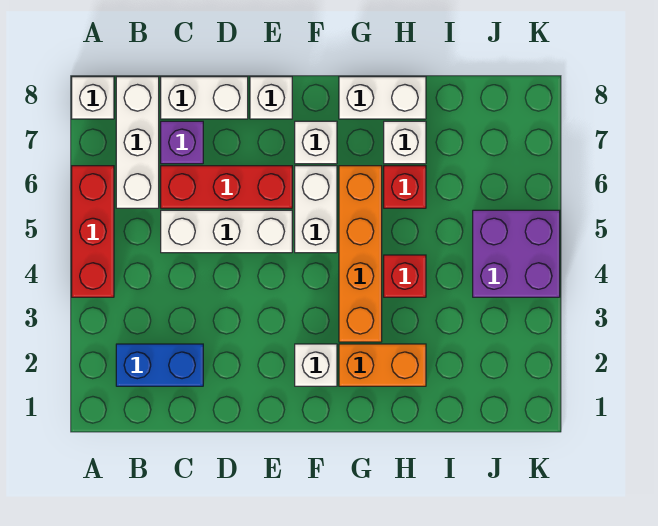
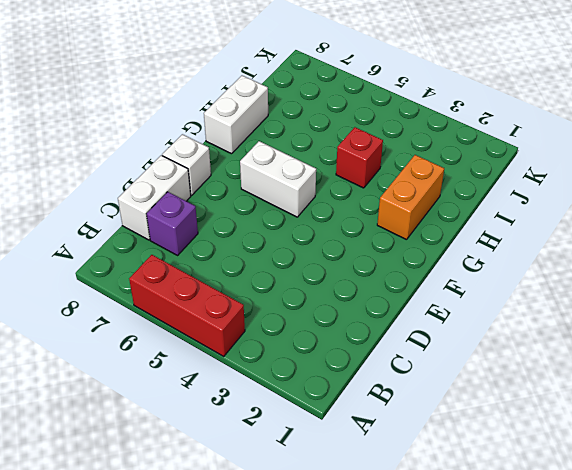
none -> white 1x1 brick [72,77,114,119]
none -> blue 1x2 brick [116,344,203,386]
none -> white 1x3 brick [116,77,159,208]

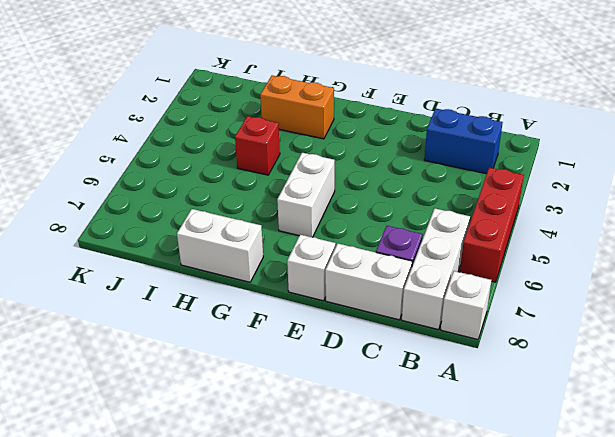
none -> white 1x3 brick [161,210,292,253]
none -> red 1x3 brick [161,166,292,208]
none -> white 1x1 brick [295,344,337,386]

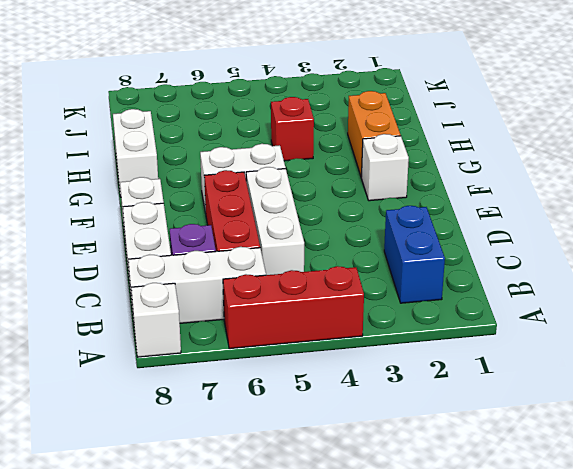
none -> white 1x1 brick [295,121,337,164]
none -> orange 1x4 brick [339,166,382,342]
none -> red 1x1 brick [384,166,426,208]

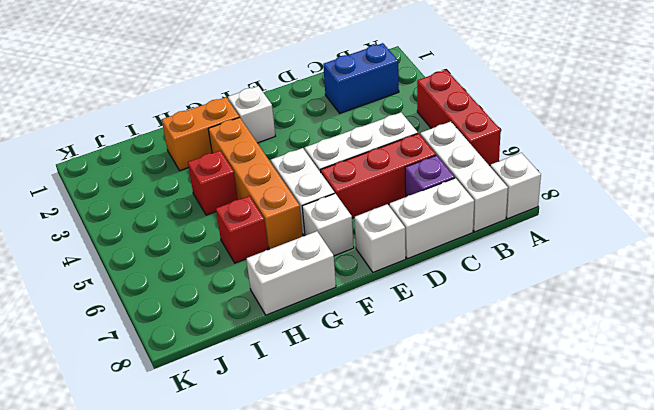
none -> white 1x1 brick [384,121,426,164]
none -> purple 2x2 brick [473,210,560,297]

